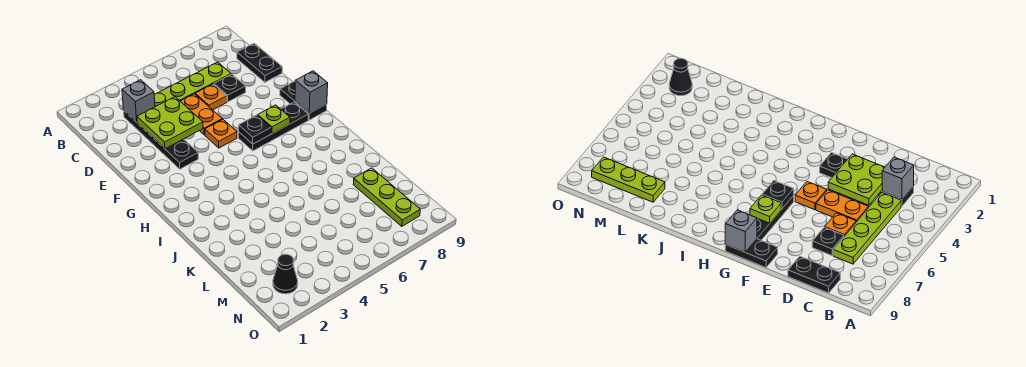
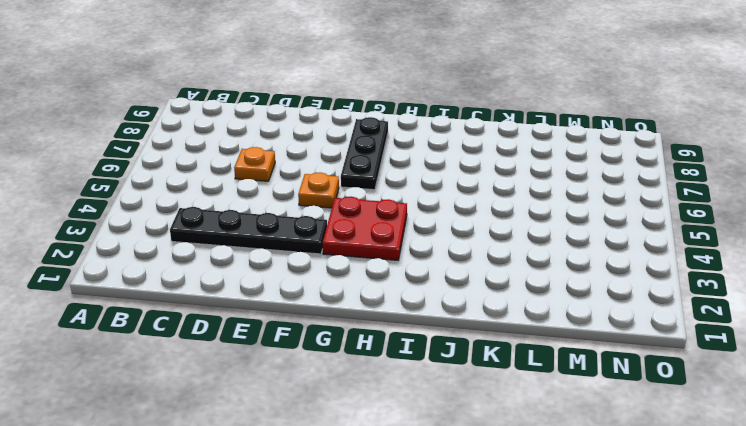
red 2x2 plate [323,197,407,260] -> none
none -> lime 1x4 plate [154,62,231,107]
none -> black 1x2 plate [237,43,282,82]
none -> orange 1x2 plate [180,94,222,135]

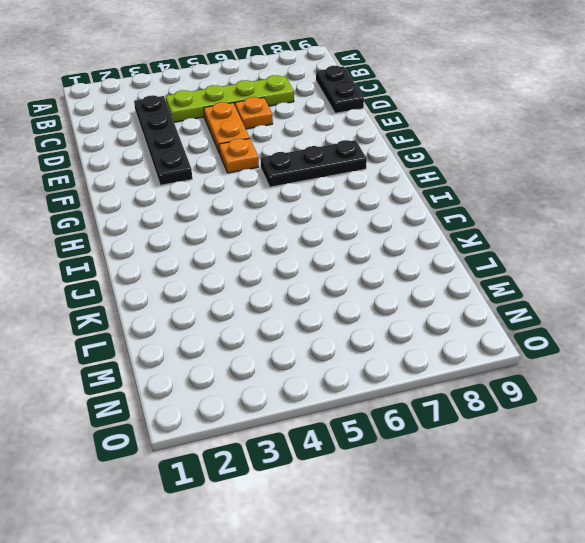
none -> black 1x1 plate [214,74,246,102]
none -> black 1x2 plate [280,81,327,120]
none -> lime 1x3 plate [353,168,420,226]

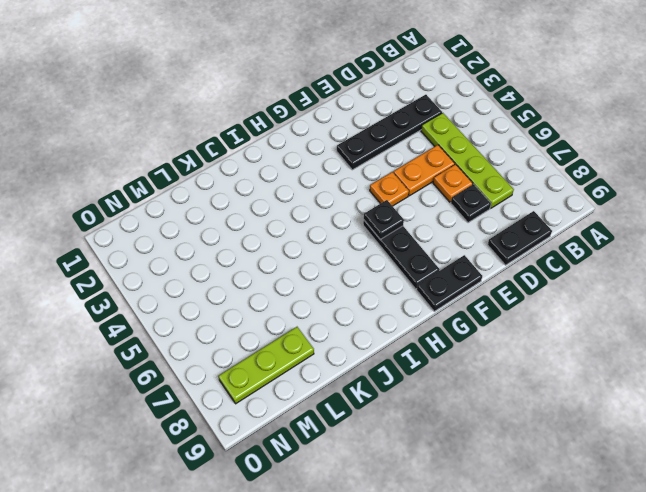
none -> black 1x1 cone [273,254,298,294]
none -> grey 1x1 brick [122,80,155,122]
none -> lime 2x2 plate [137,97,203,149]

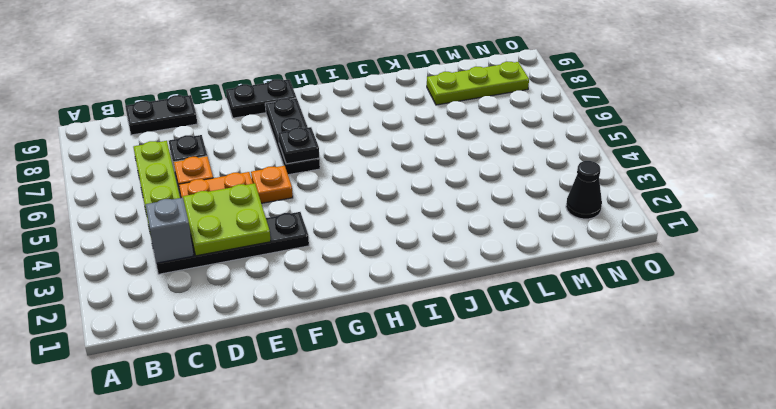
none -> lime 1x1 plate [258,105,290,134]
none -> grey 1x1 brick [295,71,328,113]

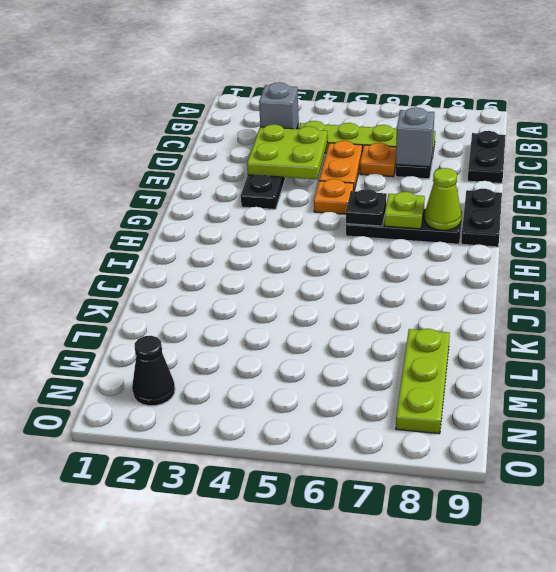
grey 1x1 brick [396,107,434,167] -> grey 1x1 brick moved to [295,71,328,113]
lime 1x1 cone [425,168,462,230] -> none

